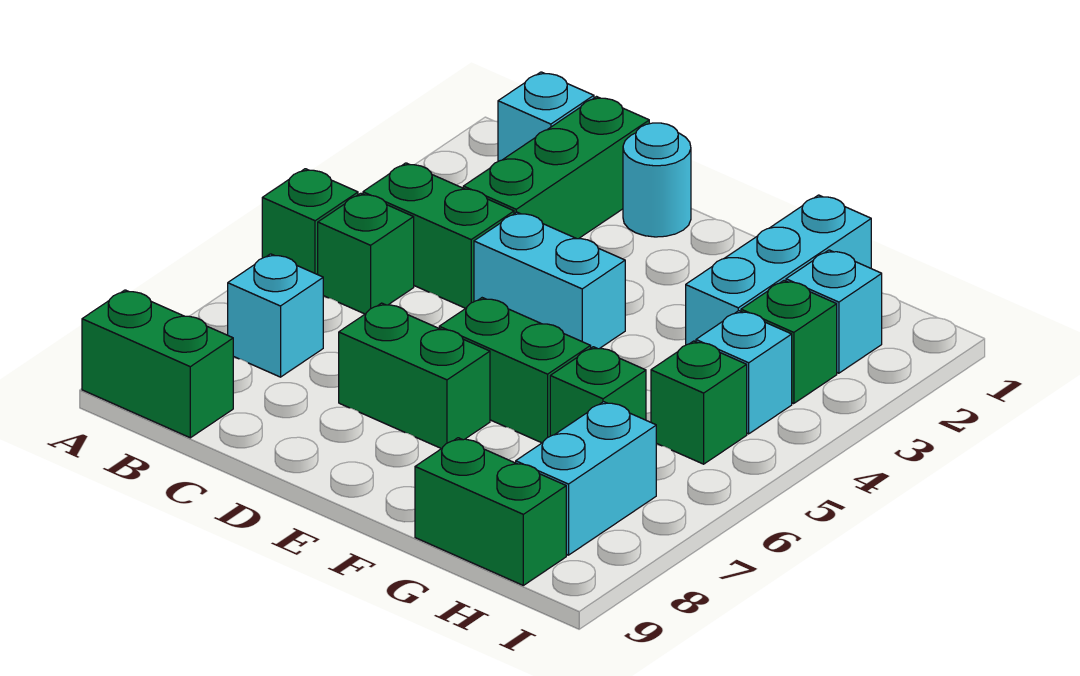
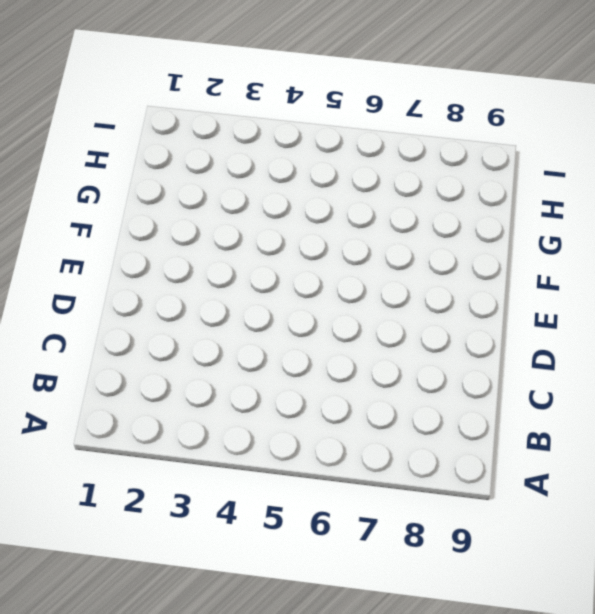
none -> green 1x1 brick [262,169,358,274]
none -> green 1x2 brick [82,290,233,438]
none -> cyan 1x1 brick [498,72,594,161]

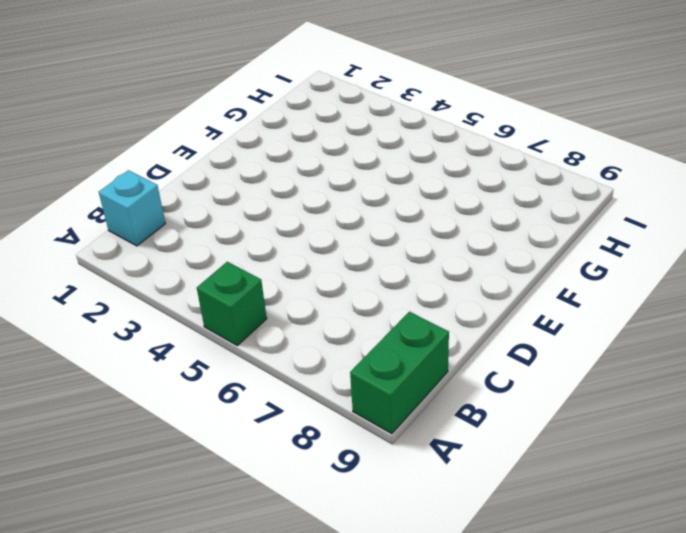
none -> green 1x2 brick [363,163,514,308]
none -> green 1x1 brick [318,193,414,314]
none -> cyan 1x1 brick [228,254,323,377]

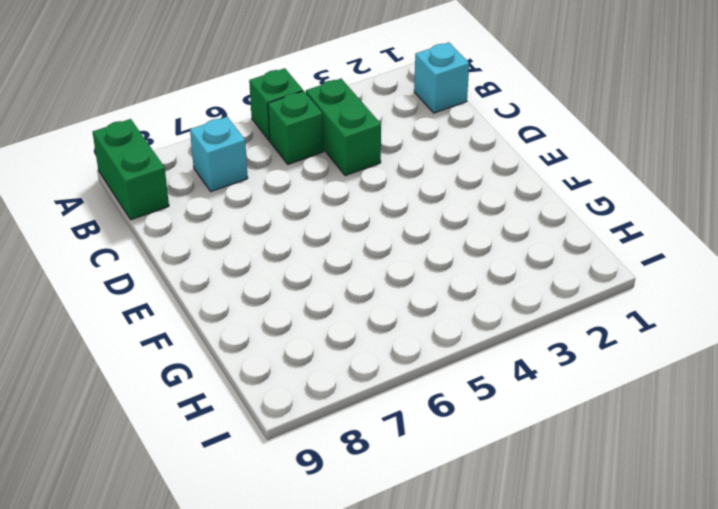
none -> green 1x3 brick [463,97,649,239]
none -> cyan 1x1 round brick [623,123,691,237]
none -> cyan 1x2 brick [474,212,625,349]

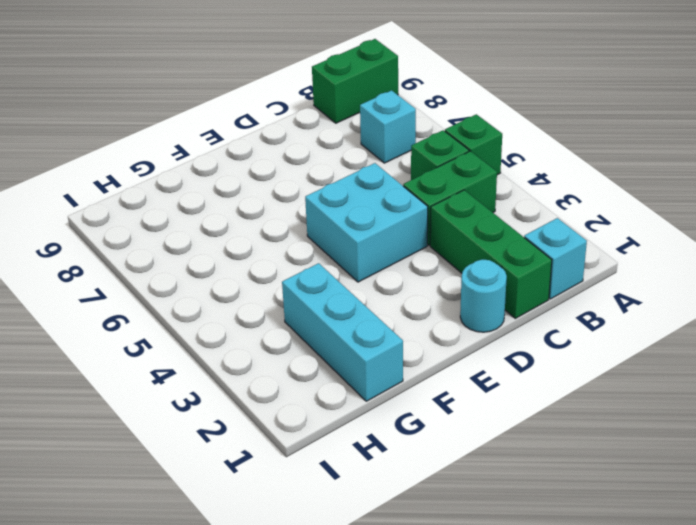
cyan 2x2 brick [305,163,428,282] -> cyan 1x2 brick [474,212,625,349]
none -> green 1x2 brick [339,303,490,449]
none -> green 1x2 brick [439,298,591,443]
none -> green 1x1 brick [550,347,646,436]

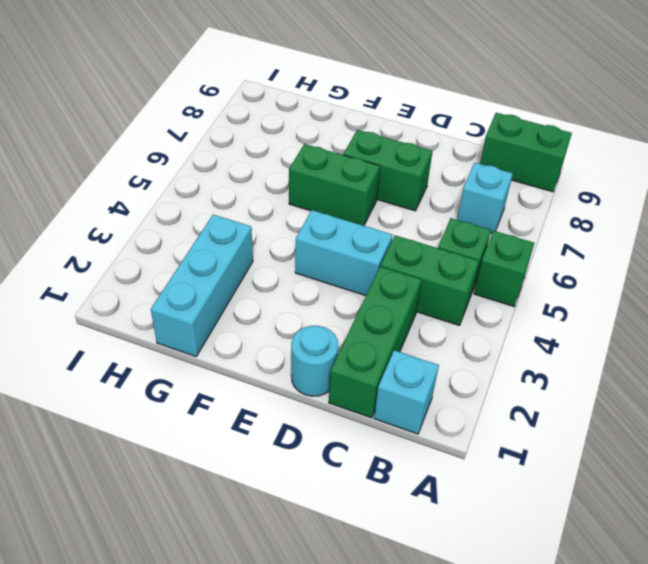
none -> green 1x1 brick [550,347,646,436]
none -> green 1x2 brick [415,438,566,585]
none -> cyan 1x1 brick [786,250,882,373]

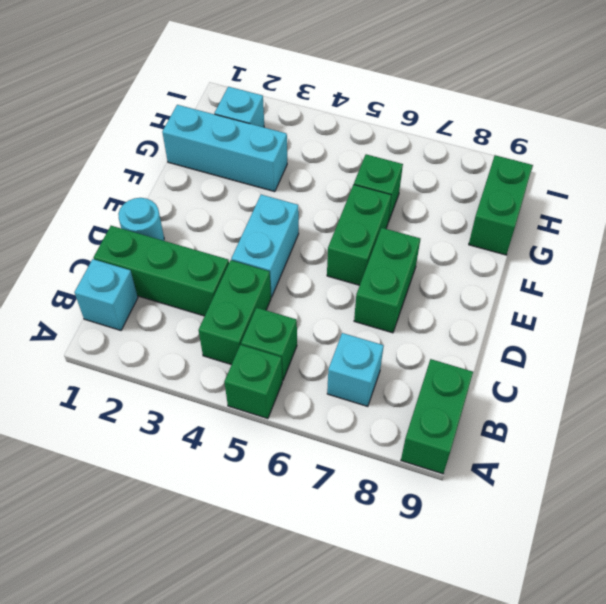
none -> green 1x1 brick [741,281,837,404]
none -> cyan 1x1 brick [696,311,792,434]
none -> green 1x1 brick [651,341,747,464]

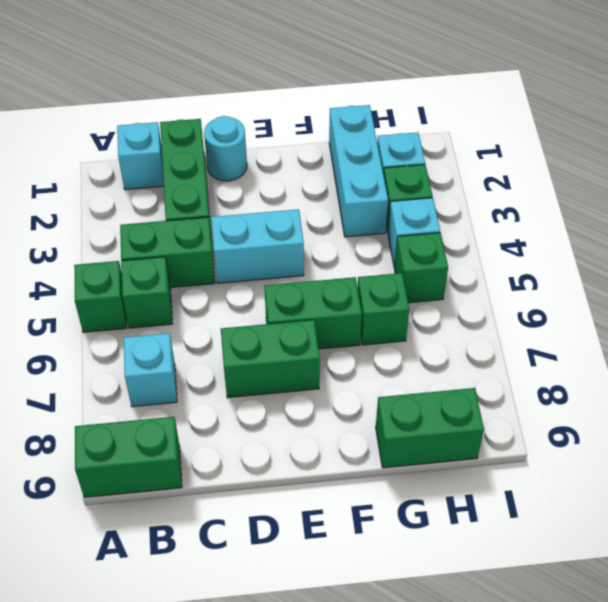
none -> cyan 1x2 brick [516,402,656,555]

